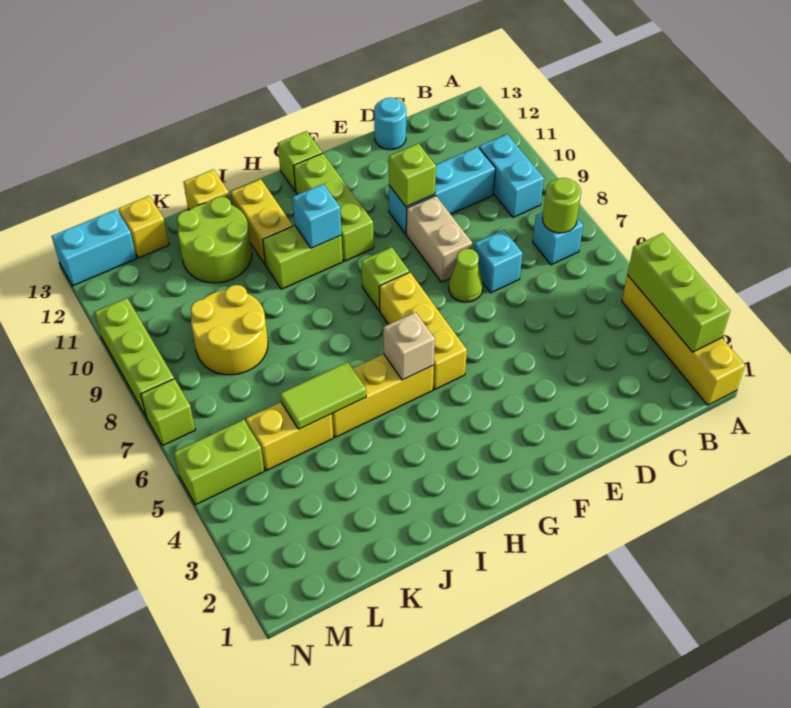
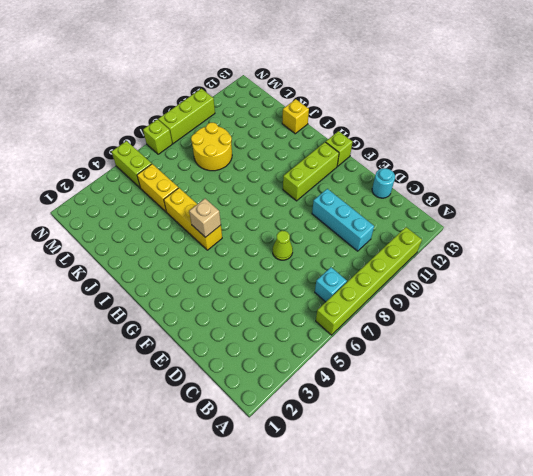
lime 1x6 brick [316,227,422,335] -> none
none -> yellow 1x4 brick [622,275,745,405]
none -> cyan 1x2 brick [479,134,544,217]
none -> cyan 1x1 brick [474,230,522,293]
none -> tan 1x2 brick [406,196,472,282]

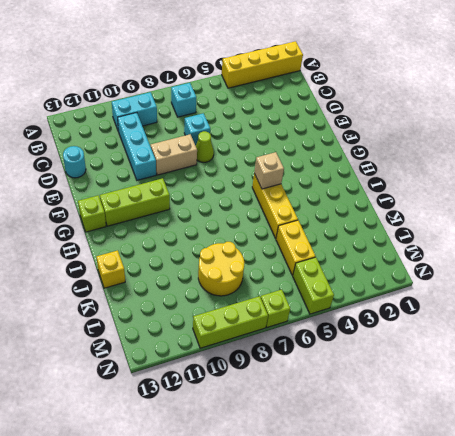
none -> yellow 1x3 brick [379,272,467,390]
none -> lime 1x1 brick [361,247,409,311]
none -> lime 1x2 brick [263,226,343,289]
none -> yellow 1x2 brick [231,179,293,265]

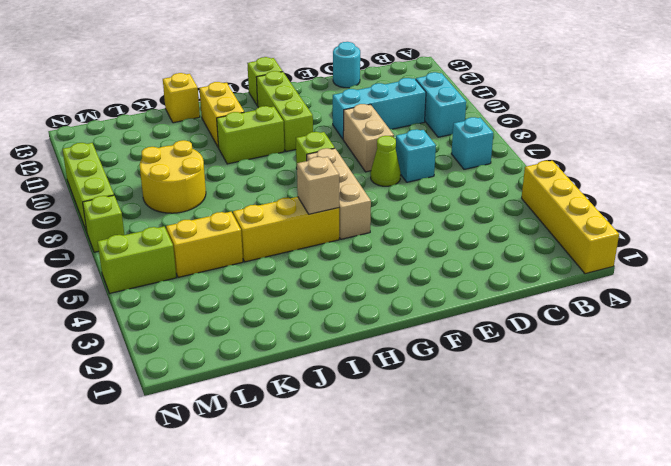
tan 1x3 brick [307,148,371,239] -> yellow 1x3 brick [379,272,467,390]
none -> lime 2x2 round brick [177,197,252,283]
none -> yellow 1x1 brick [119,196,169,258]
none -> cyan 1x2 brick [52,209,137,286]
none -> lime 1x3 brick [627,233,730,352]

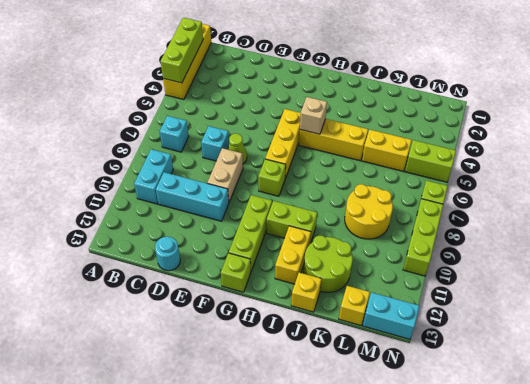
none -> lime 1x1 round brick [542,178,581,233]
none -> lime 1x1 brick [389,144,436,207]
none -> cyan 1x1 brick [292,184,341,248]
none -> lime 1x2 tile [280,362,366,429]

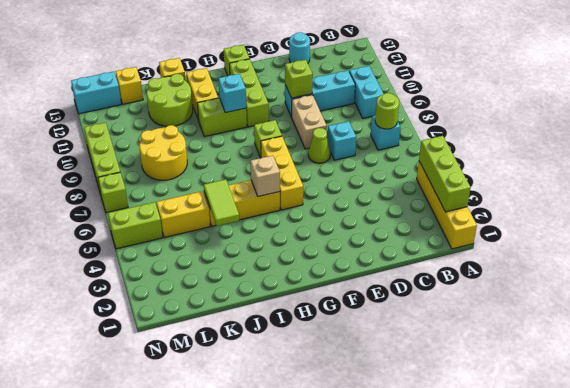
lime 1x2 tile [204,179,239,226] -> lime 1x2 tile turned to [280,362,366,429]

